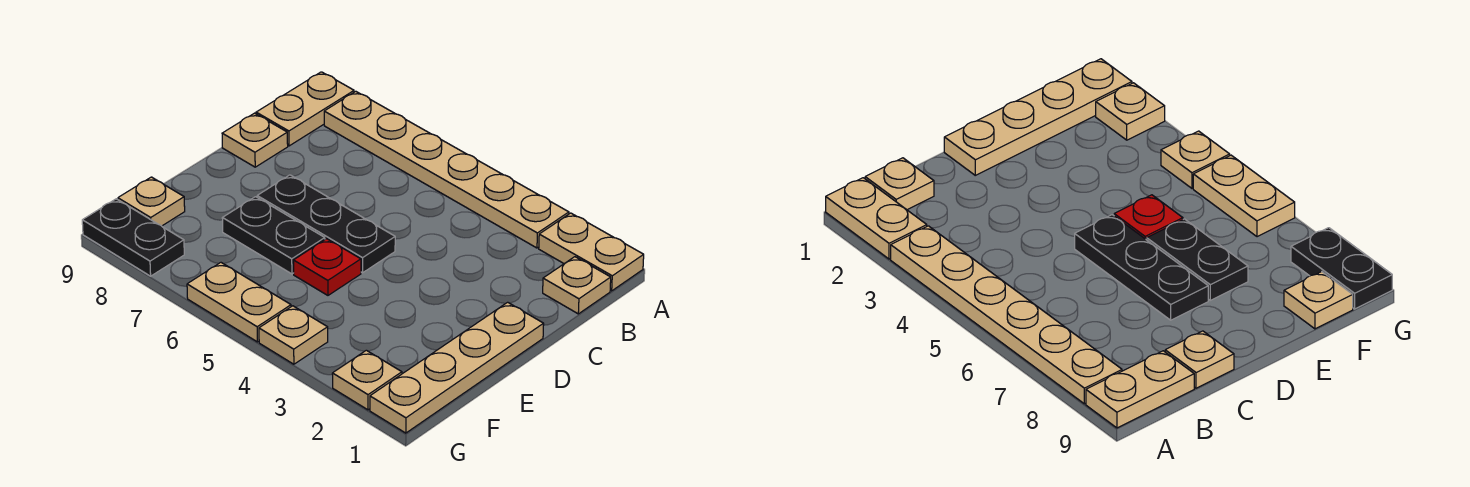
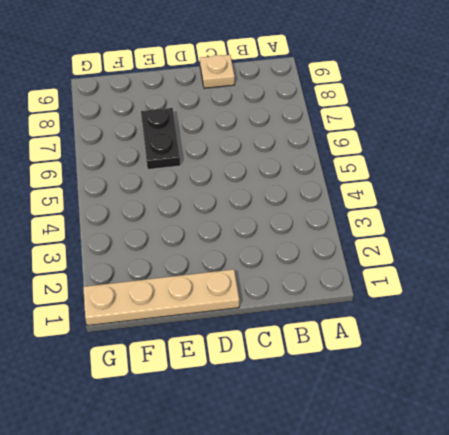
none -> tan 1x2 plate [539,213,644,291]
none -> tan 1x6 plate [324,91,569,248]
none -> tan 1x2 plate [256,72,354,146]

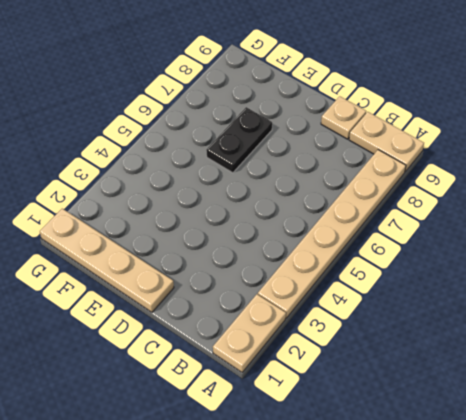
none -> tan 1x1 plate [543,257,611,314]
none -> black 1x3 plate [257,175,395,273]
none -> red 1x1 plate [293,239,361,295]

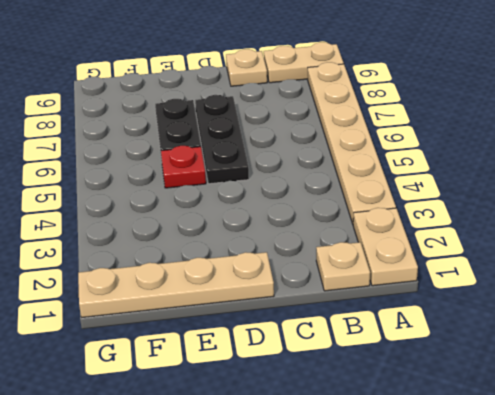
none -> tan 1x1 plate [118,177,185,226]
none -> tan 1x1 plate [332,350,402,410]
none -> tan 1x1 plate [259,306,328,364]

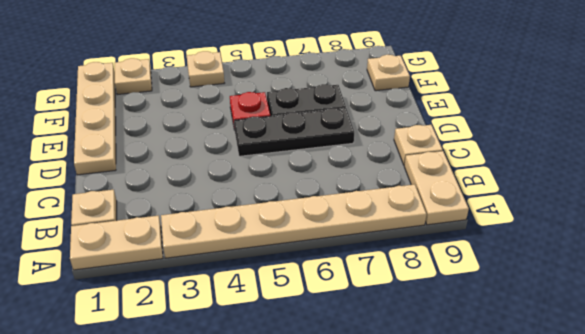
none -> tan 1x2 plate [187,263,291,342]
none -> black 1x2 plate [82,199,184,276]

